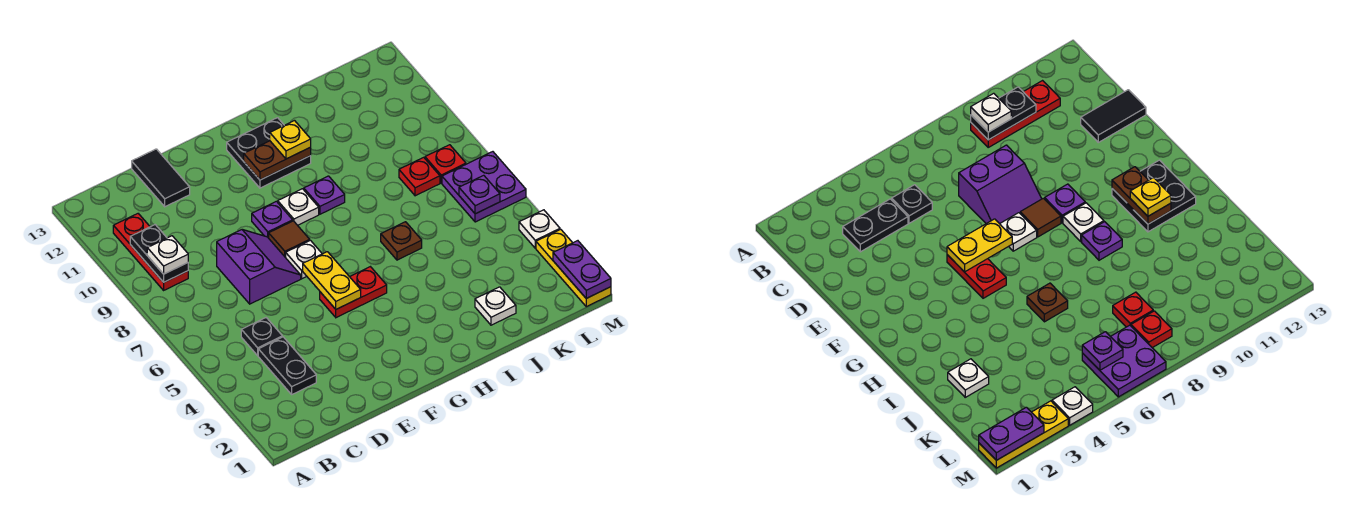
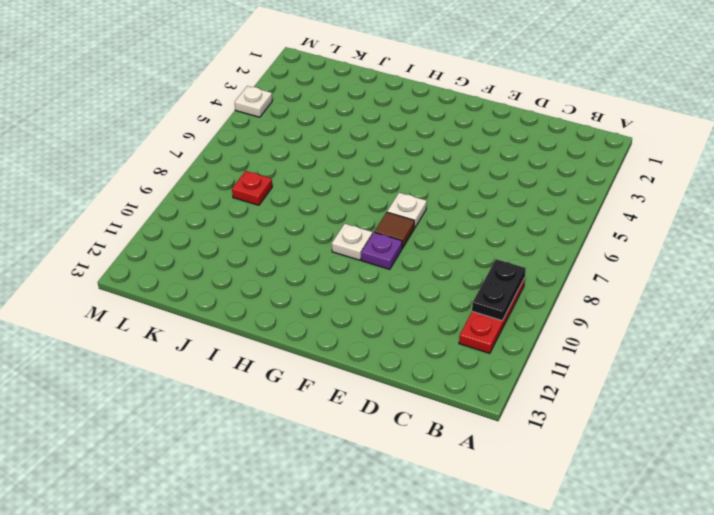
none -> black 1x2 plate [258,337,316,394]
none -> black 1x1 plate [241,318,282,356]
none -> purple 2x2 slope [217,229,301,304]

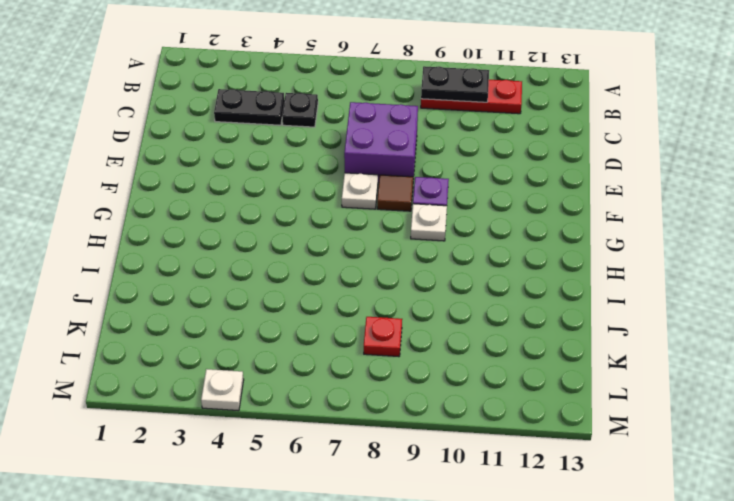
purple 2x2 brick [344,102,418,182] -> purple 2x2 slope [217,229,301,304]
none -> black 1x2 tile [132,149,190,207]
none -> red 1x2 plate [320,267,387,318]
none -> black 2x2 plate [227,118,311,188]

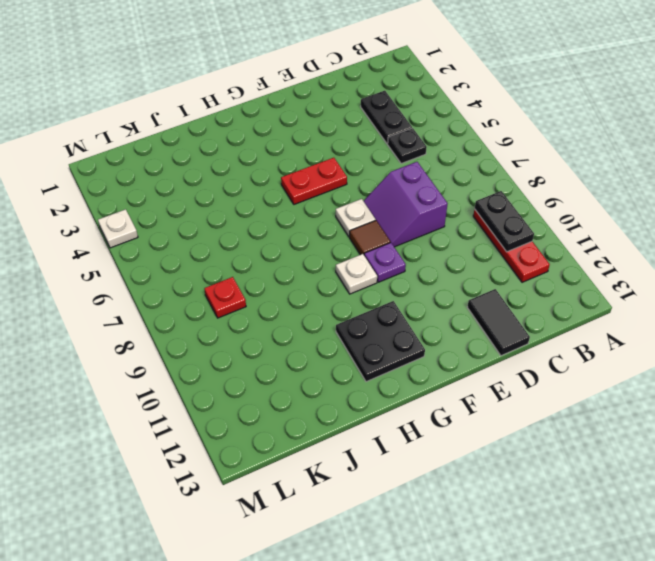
none -> purple 1x1 plate [304,176,345,214]
none -> brown 1x1 plate [381,222,422,260]
none -> white 1x1 plate [475,287,516,325]

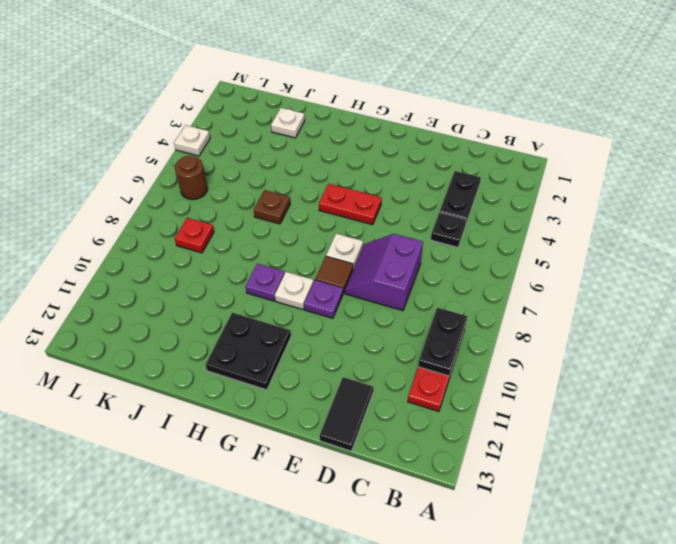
brown 1x1 round brick [175,156,208,200] -> purple 2x2 plate [442,152,526,222]
none -> red 1x1 plate [425,145,466,183]
none -> yellow 1x3 plate [536,229,611,307]
none -> yellow 1x2 plate [303,252,361,309]

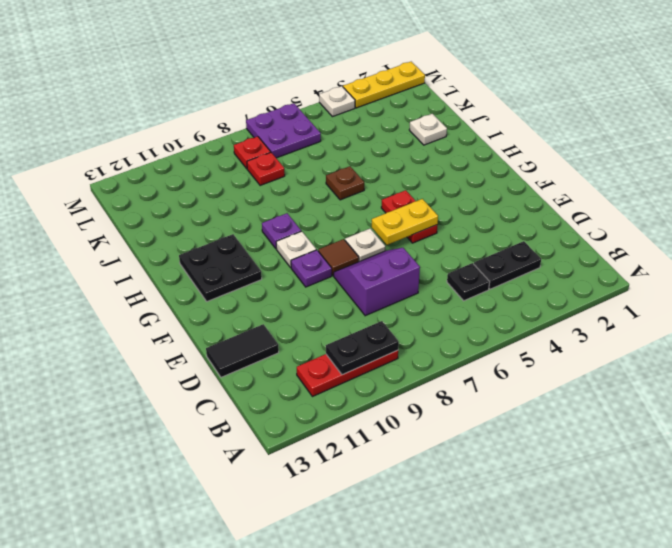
none -> brown 1x2 plate [244,141,311,180]
none -> purple 1x1 plate [459,175,500,214]
none -> purple 1x2 plate [553,241,611,298]

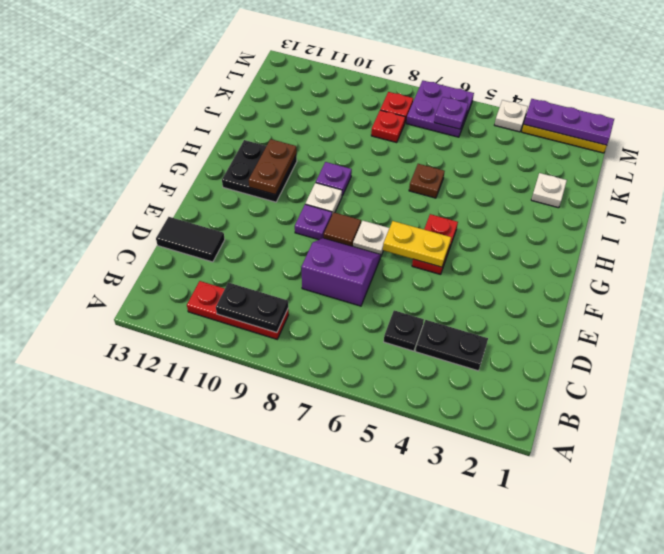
purple 1x3 plate [524,99,614,145] -> purple 1x2 plate [553,241,611,298]
none -> white 1x1 plate [147,236,188,274]
none -> yellow 1x1 plate [270,121,311,159]

